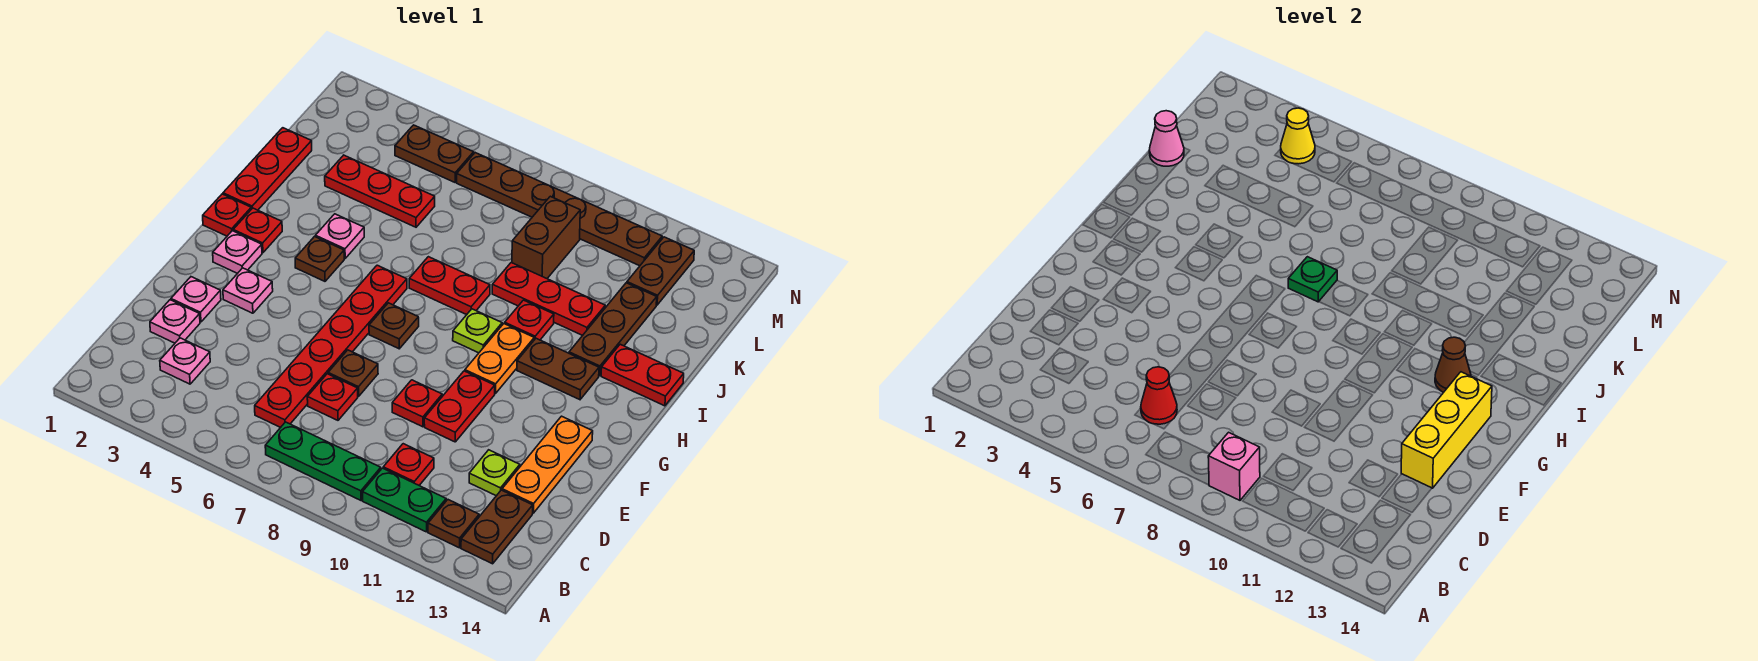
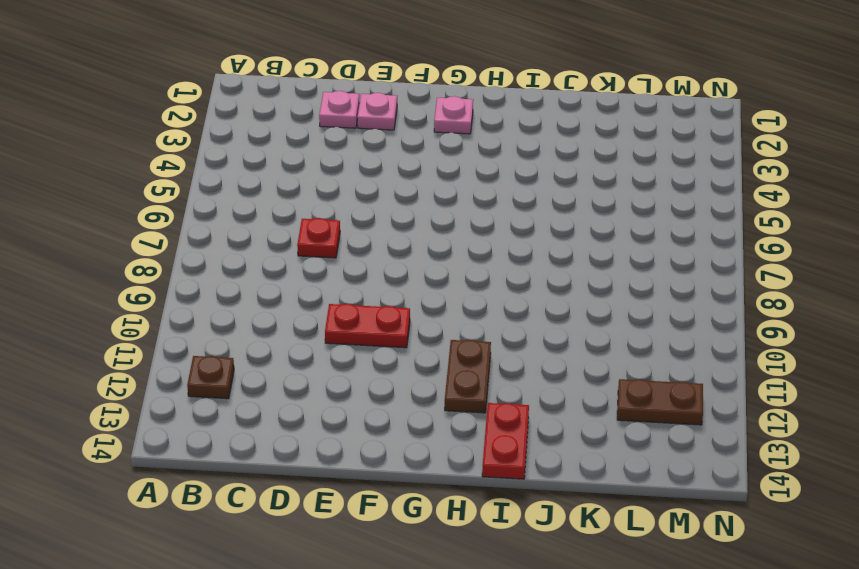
none -> green 1x3 plate [265,422,381,500]
none -> green 1x2 plate [362,468,446,532]
none -> brown 1x2 plate [461,490,533,564]
none -> pink 1x1 plate [160,338,210,384]

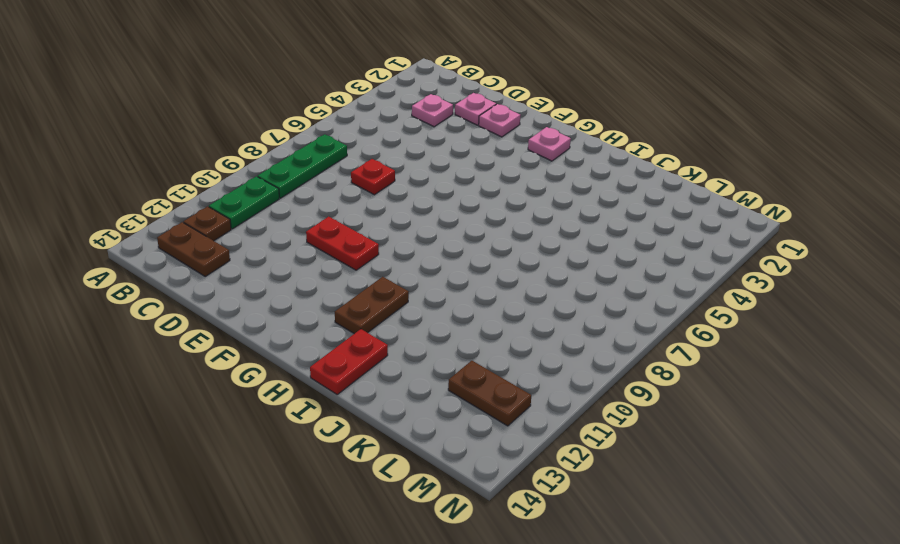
none -> red 1x6 plate [255,265,407,428]
none -> red 1x1 plate [383,444,434,485]
none -> lime 1x1 plate [469,450,520,496]
none -> orange 1x3 plate [502,416,593,513]

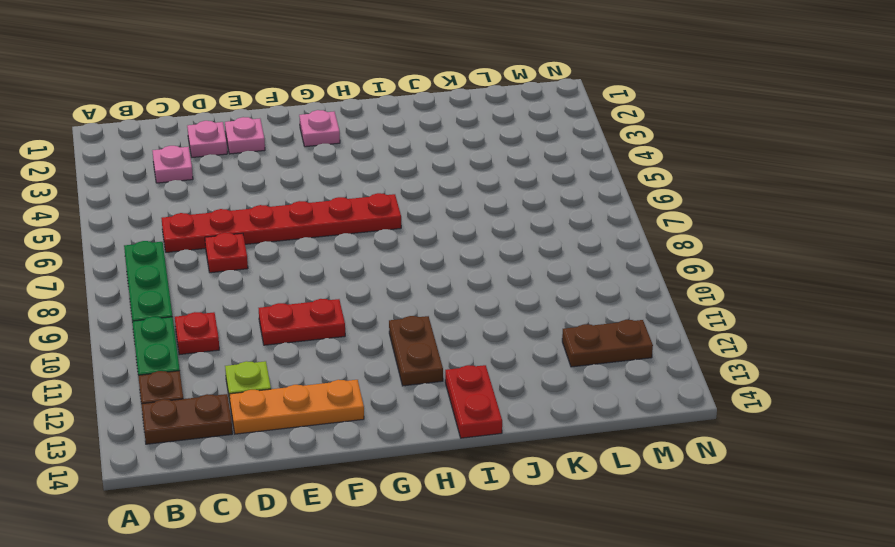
none -> brown 1x1 plate [328,350,378,396]
none -> red 1x1 plate [392,380,442,427]
none -> pink 1x1 plate [223,268,273,313]
none -> brown 1x1 plate [369,303,419,349]

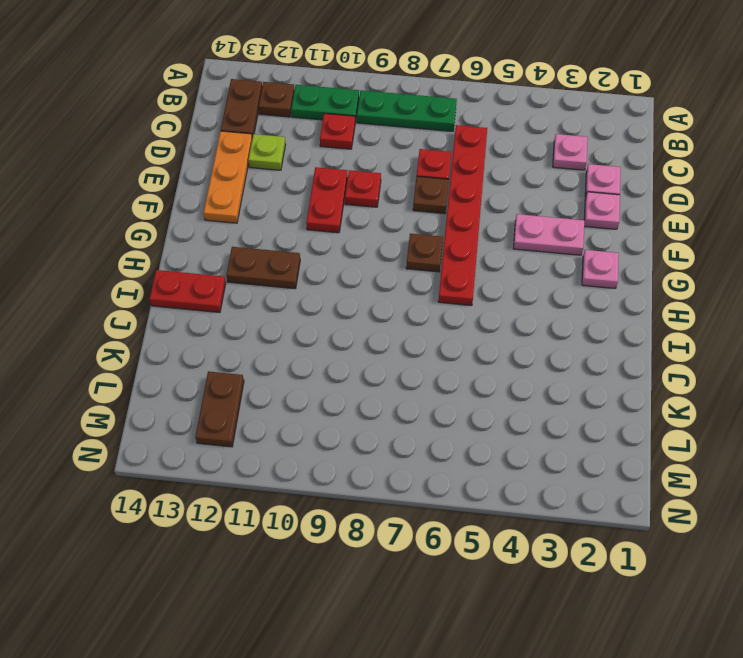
pink 1x2 plate [513,214,584,255] -> pink 1x1 plate [223,268,273,313]
none -> orange 1x2 plate [465,324,534,394]
none -> red 1x1 plate [203,194,251,236]
none -> red 1x1 plate [233,208,282,253]
none -> brown 1x1 plate [295,237,344,281]

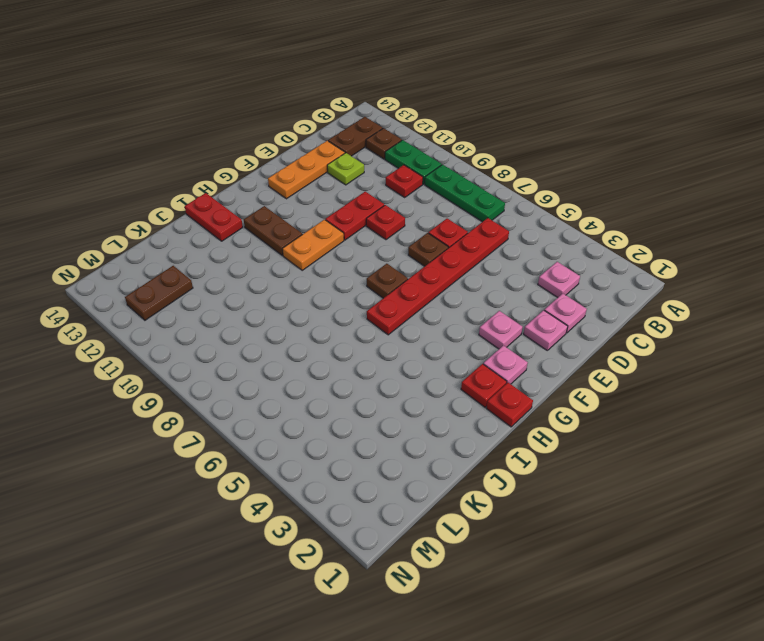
none -> brown 1x1 plate [295,237,344,281]
none -> lime 1x1 plate [453,309,502,353]
none -> red 1x3 plate [223,128,312,210]
none -> pink 1x1 plate [315,214,364,258]

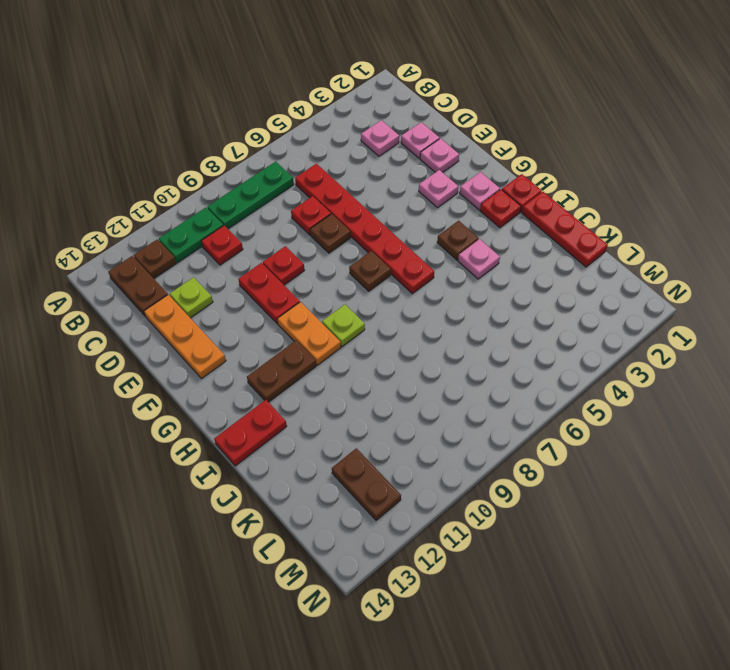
none -> red 1x2 plate [409,257,490,315]
none -> red 1x1 plate [505,300,554,340]
none -> brown 1x3 plate [569,283,657,376]
none -> red 1x3 plate [492,263,605,335]

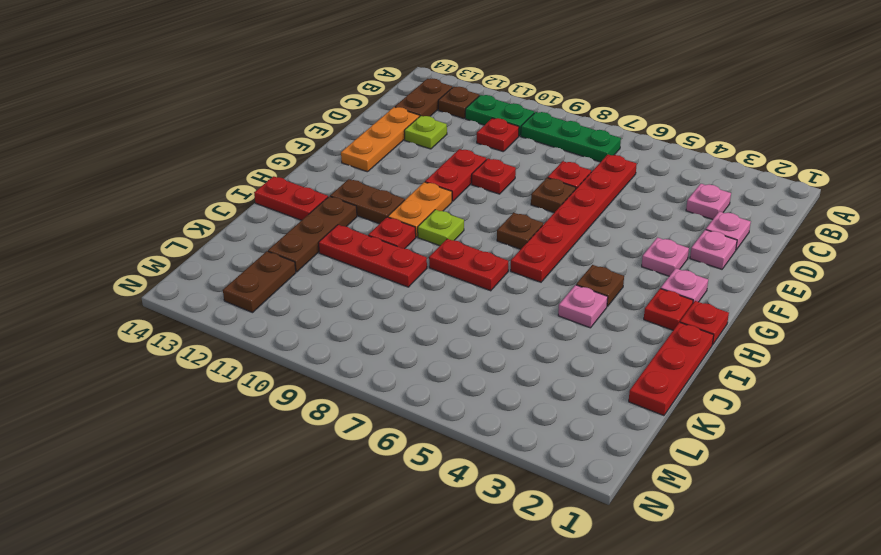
none -> red 1x3 plate [325,155,435,227]
none -> brown 1x2 brick [512,196,580,278]
none -> brown 1x2 plate [395,125,474,182]
none -> brown 1x6 plate [457,153,662,266]

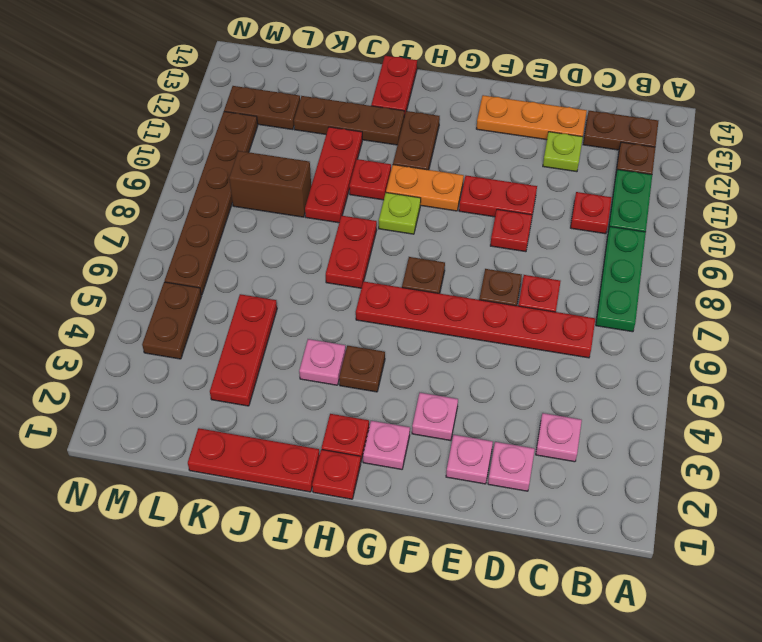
none -> pink 1x1 brick [1208,432,1260,500]
none -> red 1x1 cone [1141,367,1177,424]
none -> yellow 1x3 brick [1401,372,1492,488]
none -> brown 1x1 cone [1435,337,1471,393]

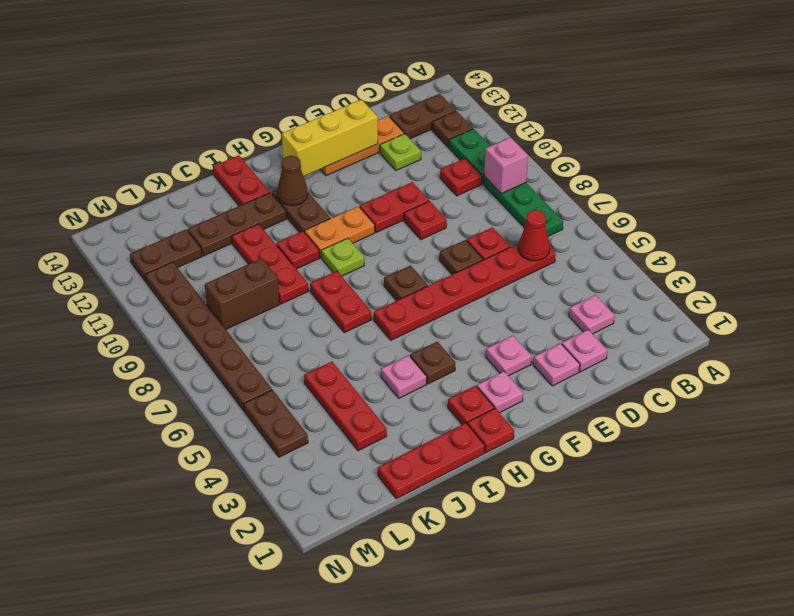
none -> green 1x1 plate [1288,257,1337,302]
none -> pink 1x1 cone [1149,111,1184,166]
none -> yellow 1x1 cone [1281,108,1315,164]

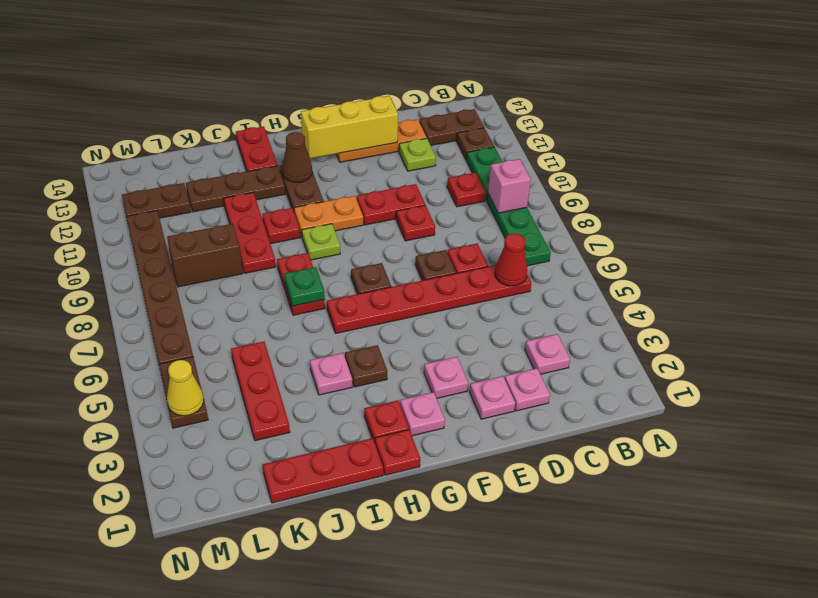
none -> pink 1x1 cone [1149,111,1184,166]

